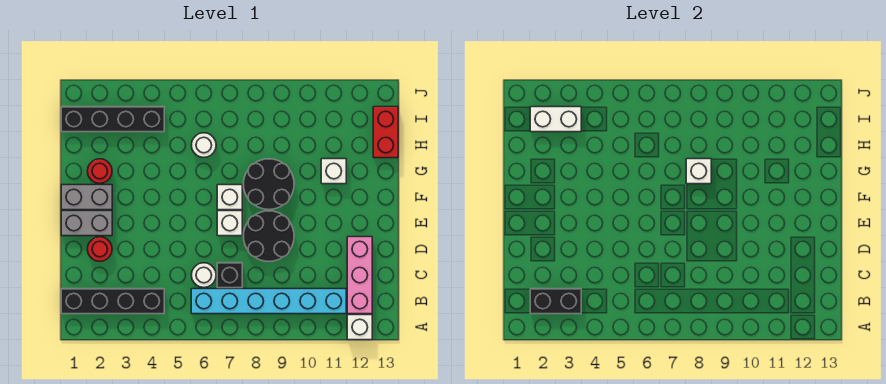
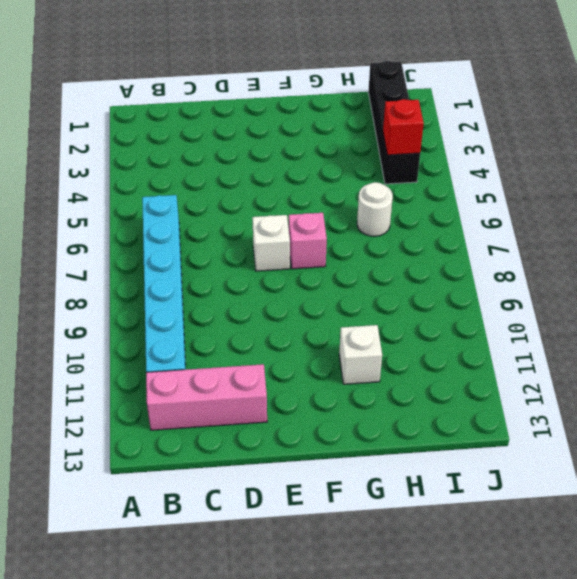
pink 1x1 brick [289,213,327,269] -> white 1x1 brick [217,185,242,210]
red 1x1 brick [383,99,424,155] -> none
none -> white 1x1 brick [347,315,372,340]
none -> black 1x4 brick [61,289,164,314]
none -> white 1x1 round brick [192,263,216,287]

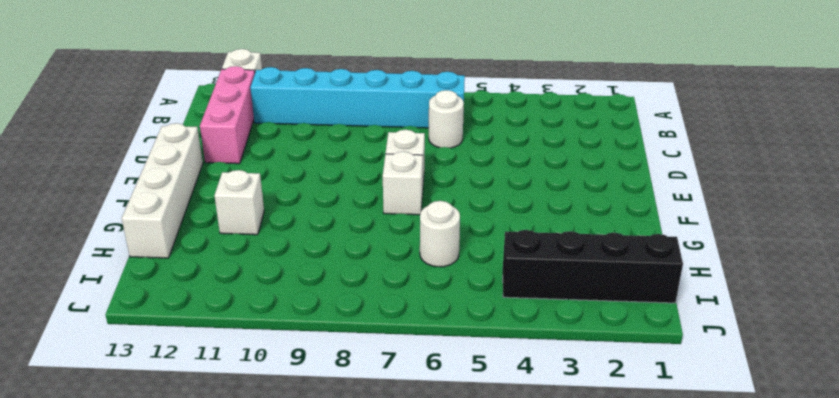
white 1x4 brick [122,123,203,258] -> red 1x2 brick [373,107,398,158]
none -> black 1x4 brick [61,289,164,314]
none -> black 1x1 brick [217,263,242,288]
none -> red 1x1 round brick [88,237,112,261]

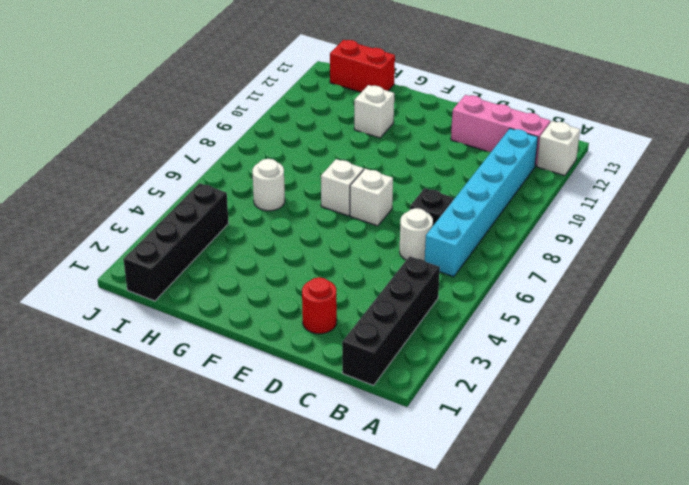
none -> black 2x2 round brick [243,211,294,262]
none -> grey 1x2 brick [61,211,112,236]
none -> grey 1x2 brick [61,185,112,210]

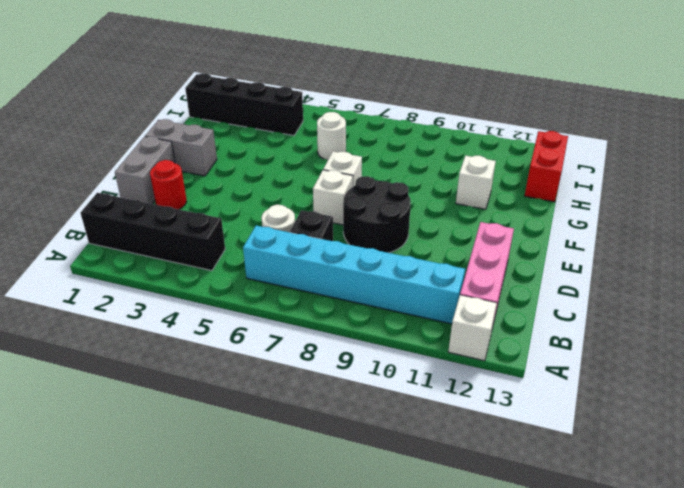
grey 1x2 brick [115,136,175,204] -> grey 1x2 brick turned to [61,211,112,236]
none -> black 2x2 round brick [243,159,294,210]
none -> red 1x1 round brick [88,159,112,183]
none -> black 1x2 brick [530,289,581,314]

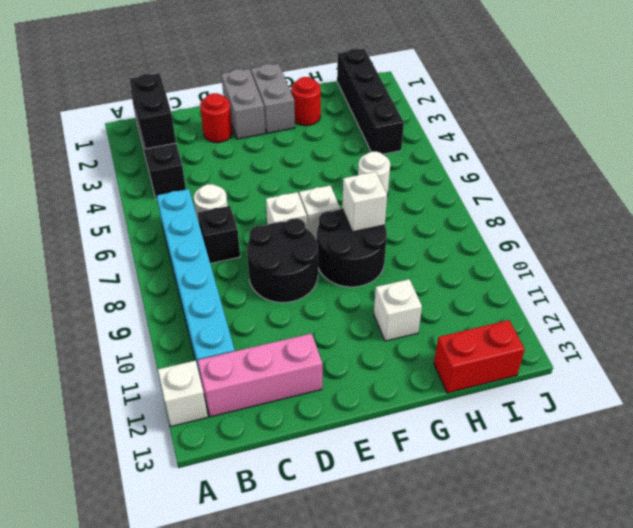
none -> white 1x2 brick [530,107,581,132]

